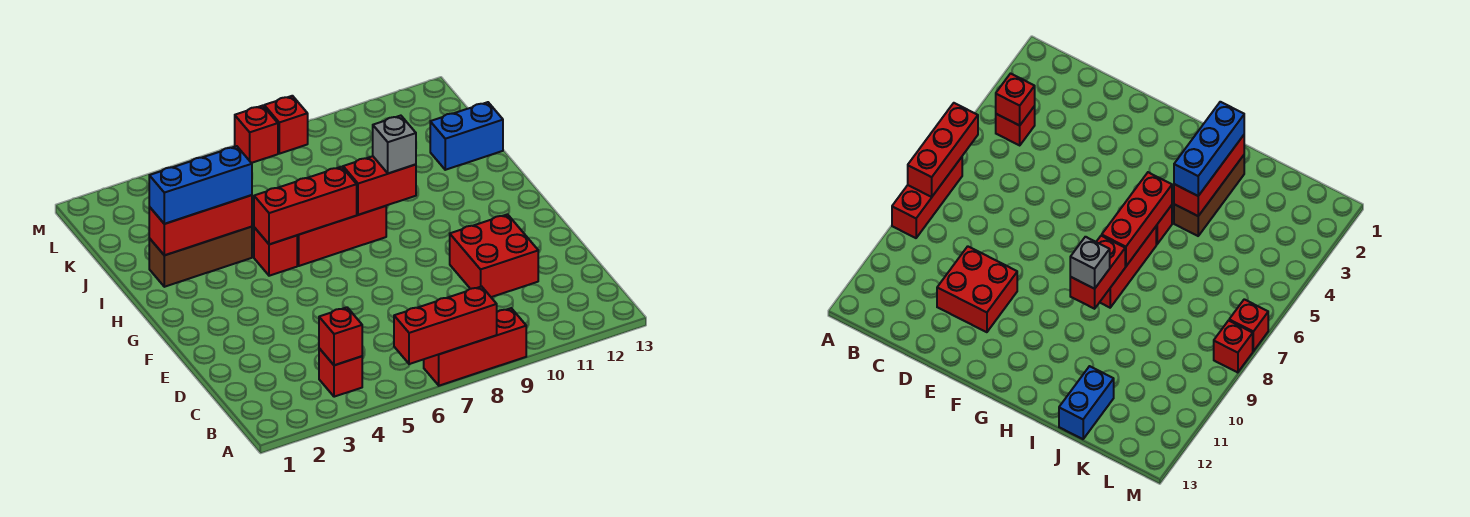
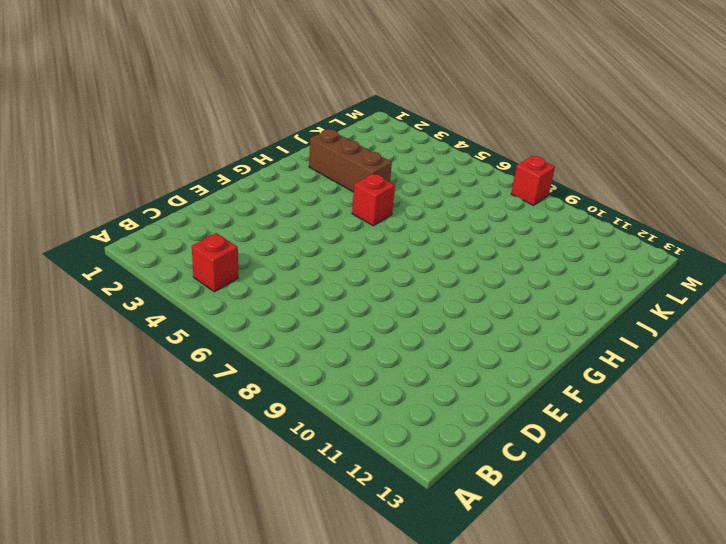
none -> red 1x3 brick [424,308,526,386]
none -> red 2x2 brick [450,214,538,297]
none -> red 1x3 brick [297,206,386,266]

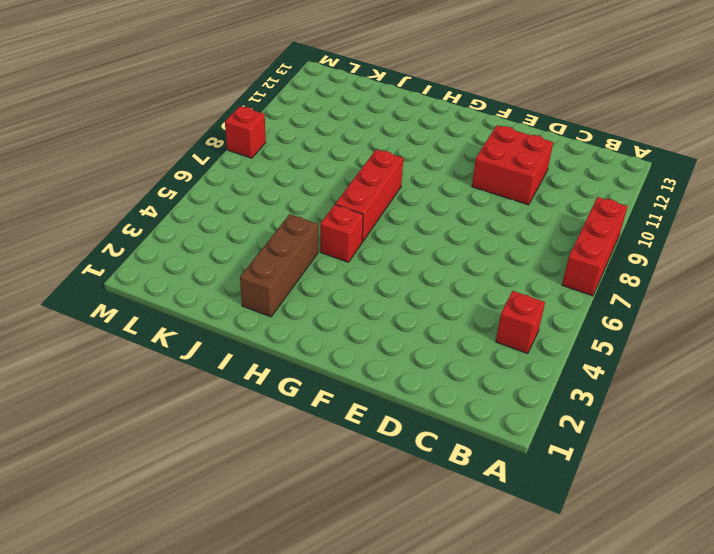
none -> blue 1x2 brick [430,102,503,170]
none -> red 1x1 brick [235,106,278,163]
none -> red 1x3 brick [394,286,497,364]

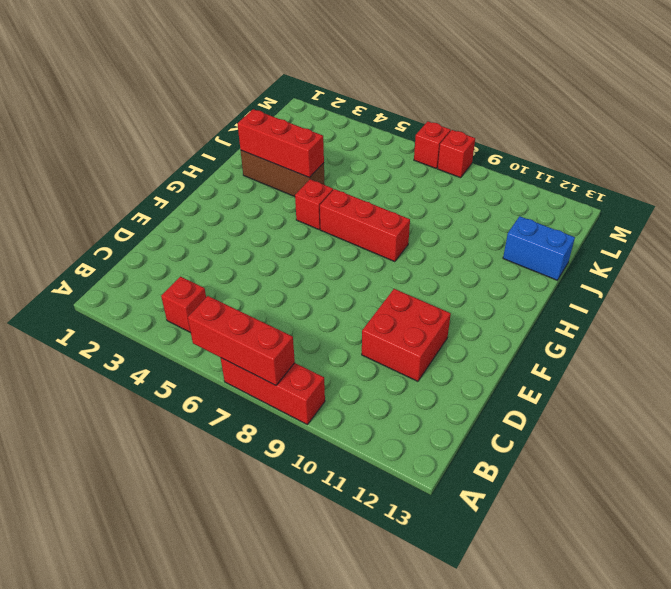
none -> red 1x1 brick [319,307,362,365]
none -> red 1x3 brick [254,167,357,244]
none -> red 1x2 brick [343,156,416,215]

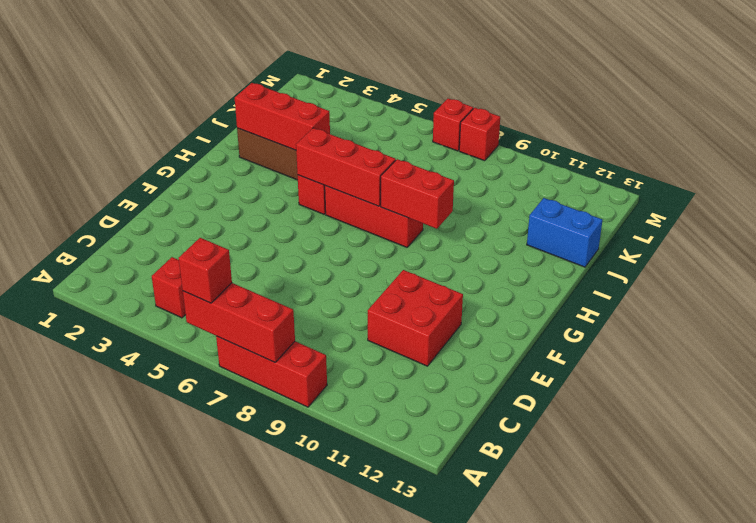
red 1x1 brick [179,238,232,303] -> red 1x1 brick moved to [319,307,362,365]
none -> grey 1x1 brick [373,116,416,173]
none -> blue 1x3 brick [149,146,252,224]

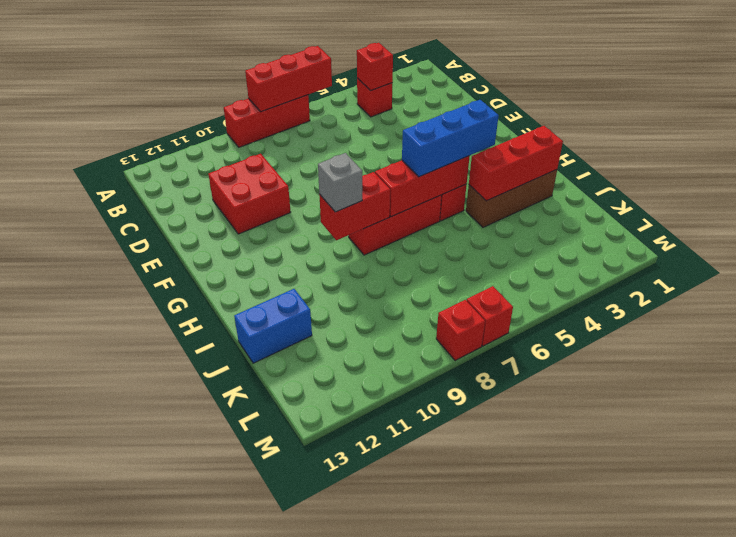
blue 1x3 brick [402,100,499,177] -> blue 1x3 brick moved to [149,146,252,224]

